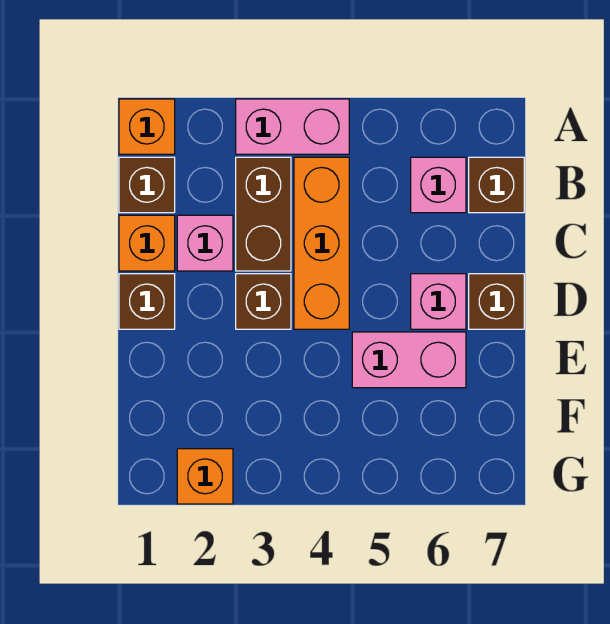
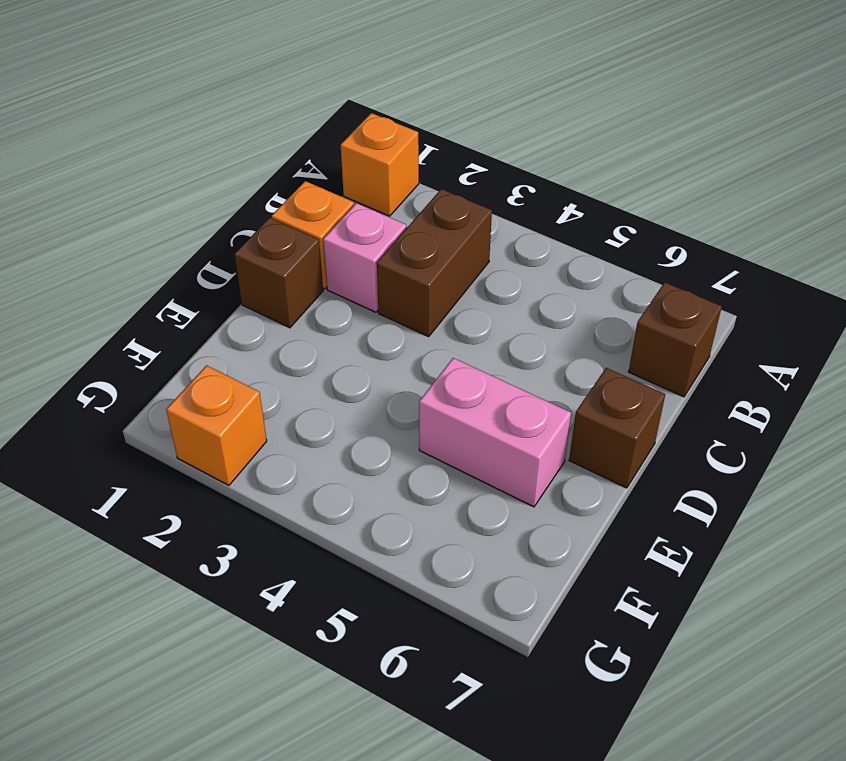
none -> pink 1x2 brick [236,99,349,154]
none -> brown 1x1 brick [119,157,175,213]
none -> orange 1x3 brick [294,157,349,329]

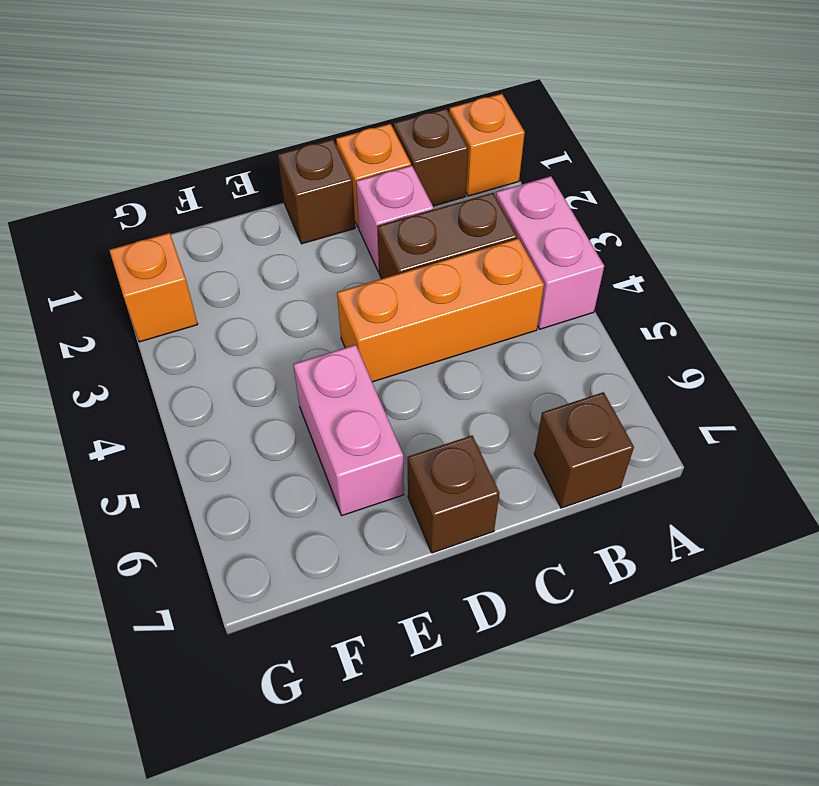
none -> pink 1x1 brick [411,157,466,213]
none -> brown 1x1 brick [236,274,291,329]
none -> pink 1x1 brick [411,274,466,329]

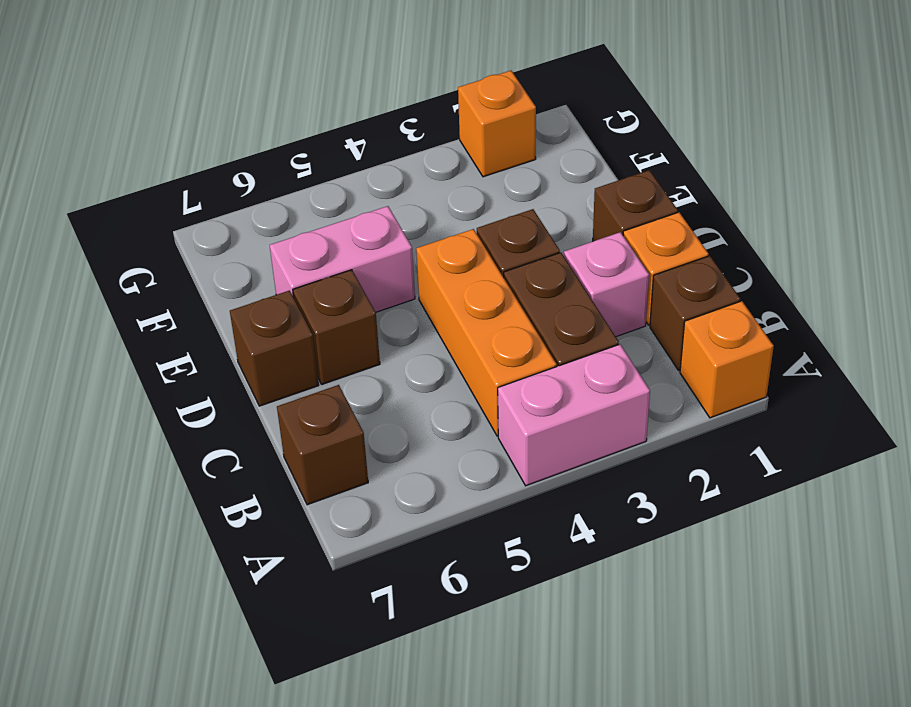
brown 1x1 brick [293,270,380,384] -> pink 1x1 brick [411,274,466,329]
none -> pink 1x1 brick [411,157,466,213]

